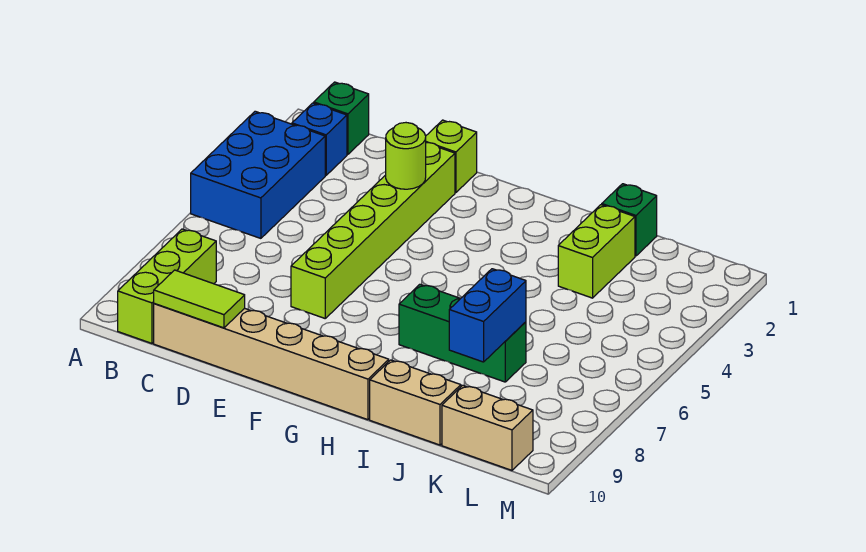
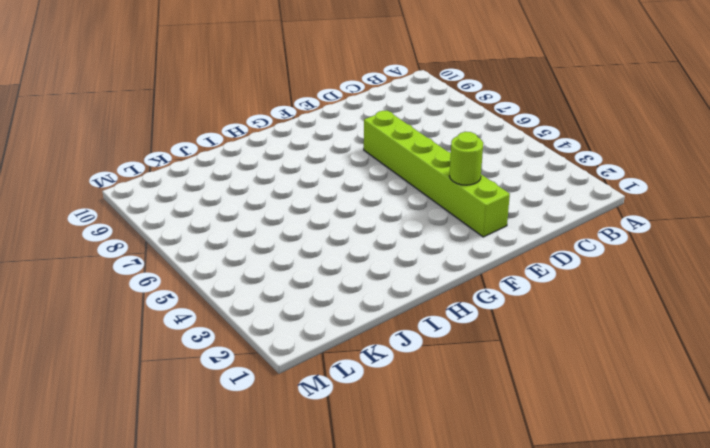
none -> blue 2x3 brick [191,111,325,238]
none -> green 1x1 brick [314,82,369,154]
none -> blue 1x1 brick [292,103,347,175]

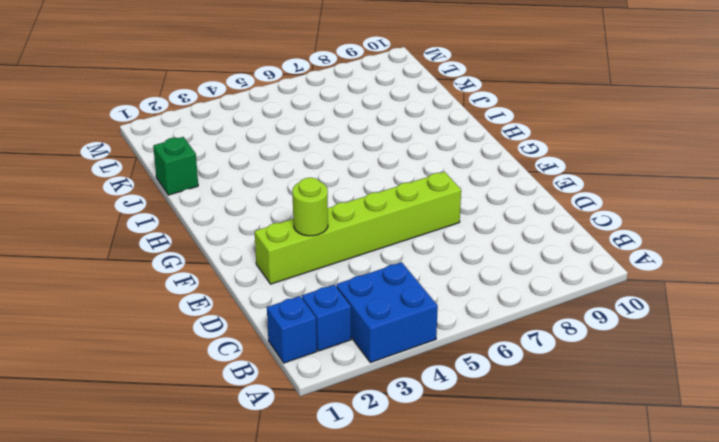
blue 2x2 brick [336,262,438,363] -> blue 2x3 brick [191,111,325,238]
blue 1x1 brick [267,296,317,363] -> green 1x1 brick [314,82,369,154]
none -> lime 1x3 brick [118,229,216,343]
none -> tan 1x6 brick [154,303,389,420]
none -> lime 1x1 brick [426,120,477,193]

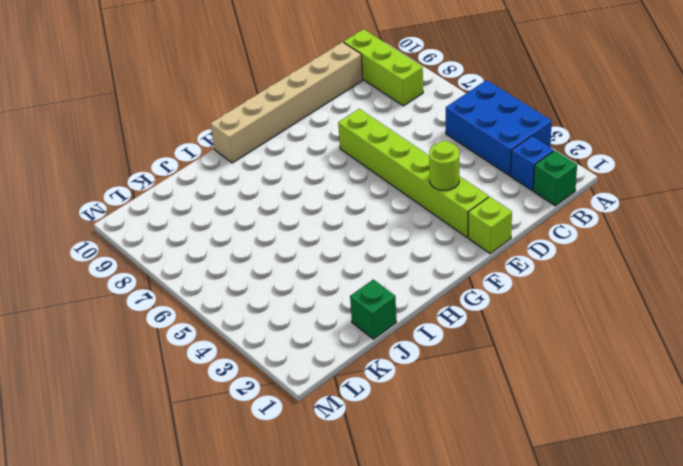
none -> green 1x3 brick [399,284,526,382]
none -> tan 1x2 brick [370,360,461,445]
none -> lime 1x2 brick [558,205,635,298]

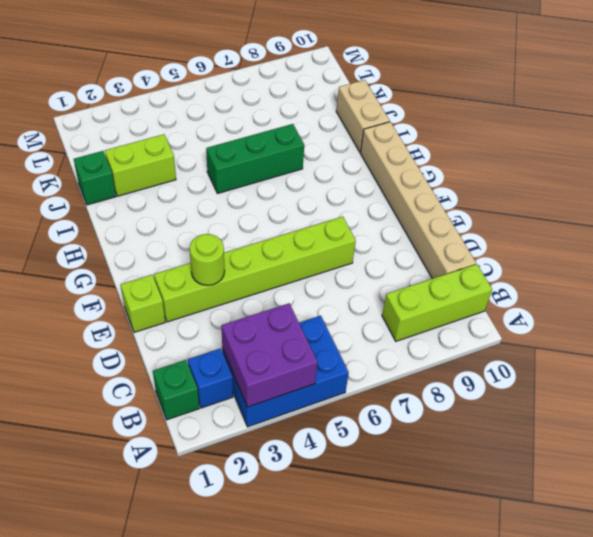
purple 2x2 brick [222,303,318,407] -> none
green 1x3 brick [206,124,304,194] -> green 1x3 brick turned to [399,284,526,382]
none -> tan 1x2 brick [442,385,533,470]
none -> lime 1x2 tile [154,270,245,328]
none -> blue 1x2 brick [449,269,526,362]

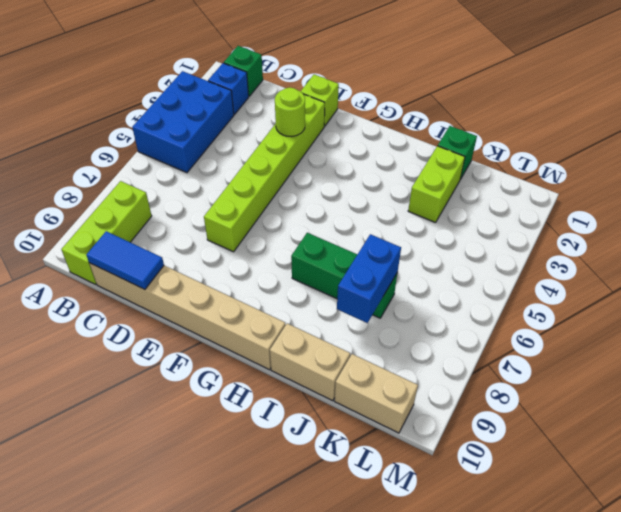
blue 1x2 tile [86,231,164,289] -> lime 1x2 tile [154,270,245,328]

